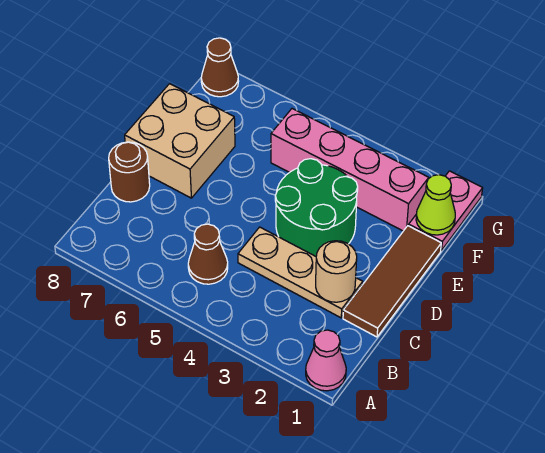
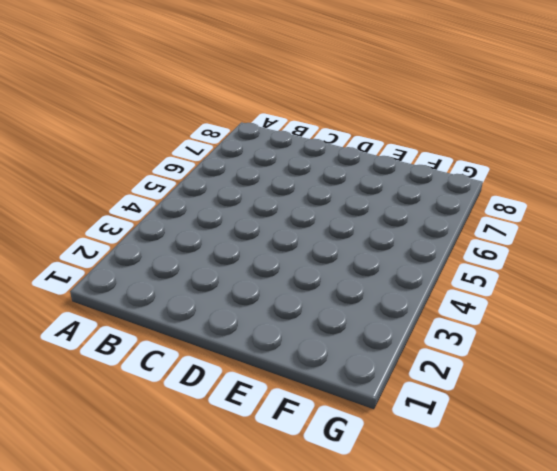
none -> pink 1x1 cone [306,330,346,391]
none -> brown 1x1 cone [188,224,228,284]
none -> brown 1x3 tile [343,226,441,337]

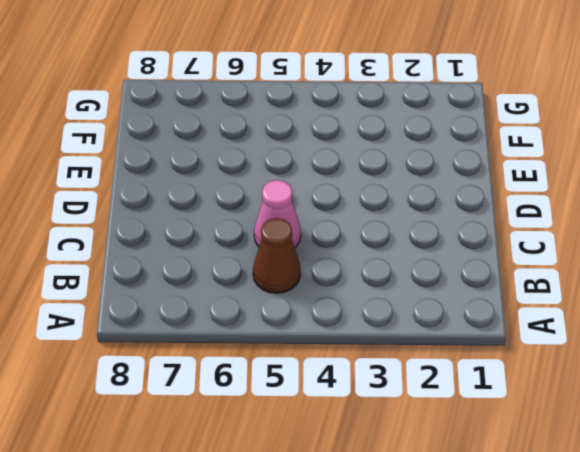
pink 1x1 cone [254,180,301,248] -> pink 1x1 cone moved to [306,330,346,391]
none -> brown 1x3 tile [343,226,441,337]
none -> tan 1x3 plate [238,227,363,318]
none -> brown 1x1 round brick [109,142,150,202]

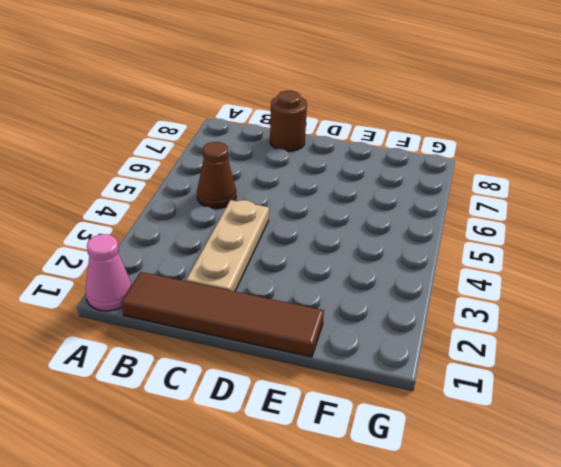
brown 1x4 tile [122,272,324,357] -> brown 1x3 tile [343,226,441,337]
none -> green 2x2 round brick [275,159,358,256]
none -> tan 2x2 brick [125,84,235,198]
none -> pink 1x2 plate [409,171,483,250]

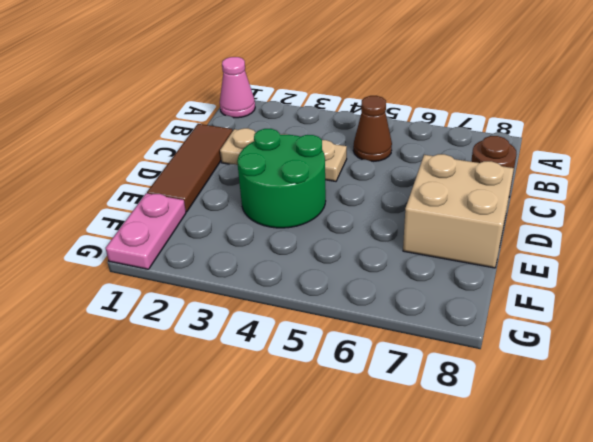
none -> pink 1x4 brick [271,109,429,231]
none -> brown 1x1 cone [201,38,239,97]
none -> tan 1x1 round brick [316,241,357,302]

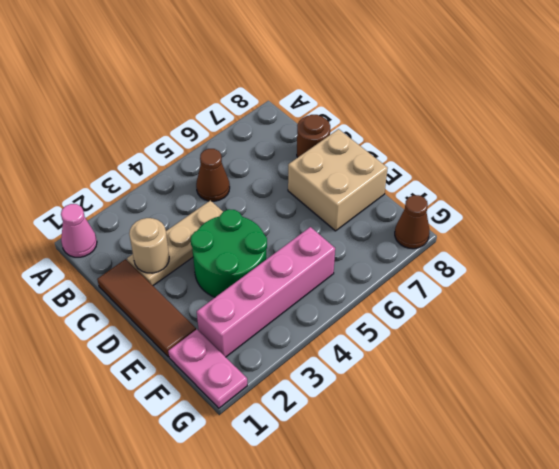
none -> lime 1x1 cone [416,175,455,235]

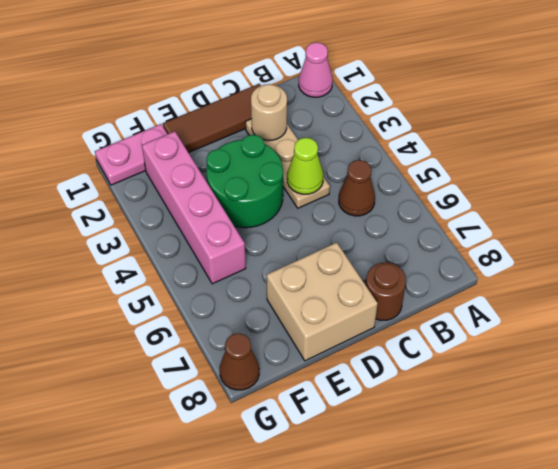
lime 1x1 cone [287,138,323,194] -> lime 1x1 cone moved to [416,175,455,235]

